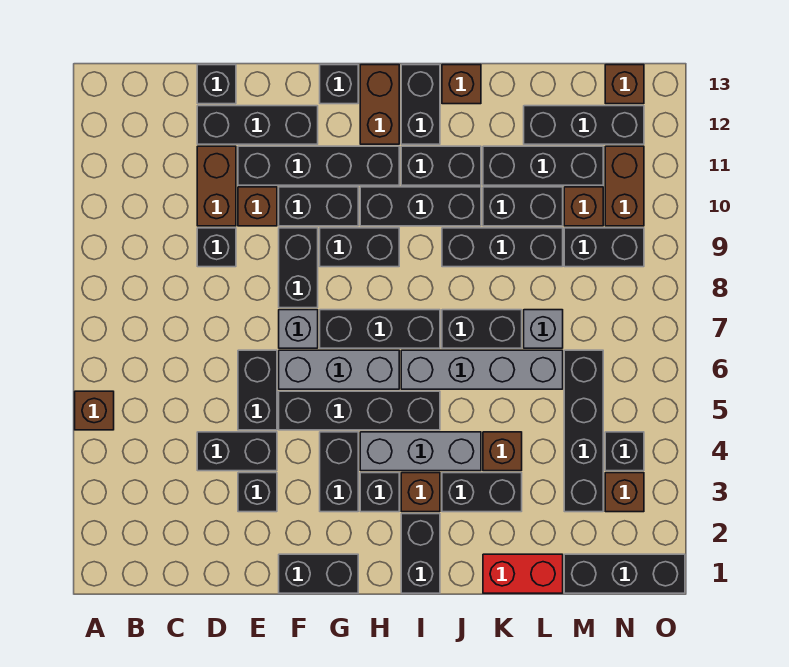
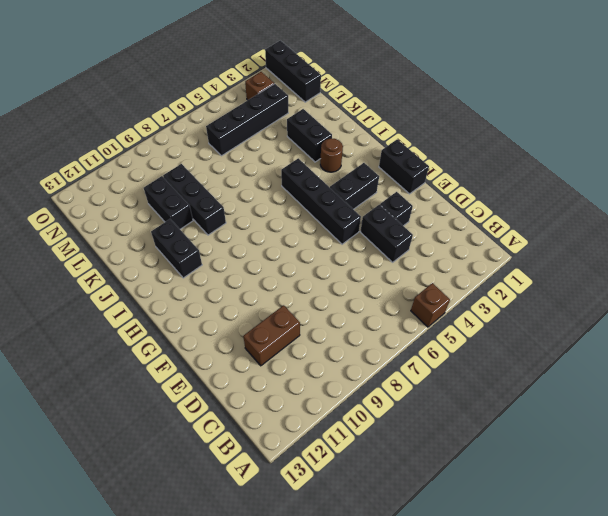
brown 1x1 round brick [320,138,343,172] -> brown 1x1 brick [401,473,440,512]
none -> black 1x1 brick [197,228,236,267]
none -> black 1x3 brick [197,106,318,144]
none -> black 1x1 brick [197,65,236,104]
none -> black 1x2 brick [238,350,277,430]

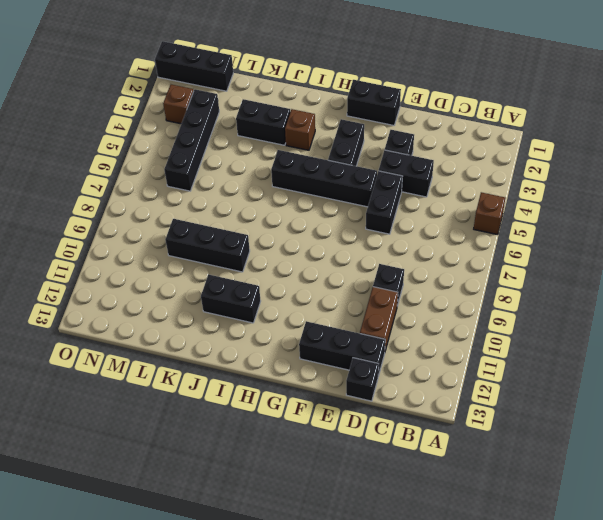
none -> brown 1x1 brick [238,187,277,226]
none -> black 1x4 brick [238,146,399,185]
none -> grey 1x3 brick [279,350,399,389]
none -> grey 1x1 brick [279,310,318,348]

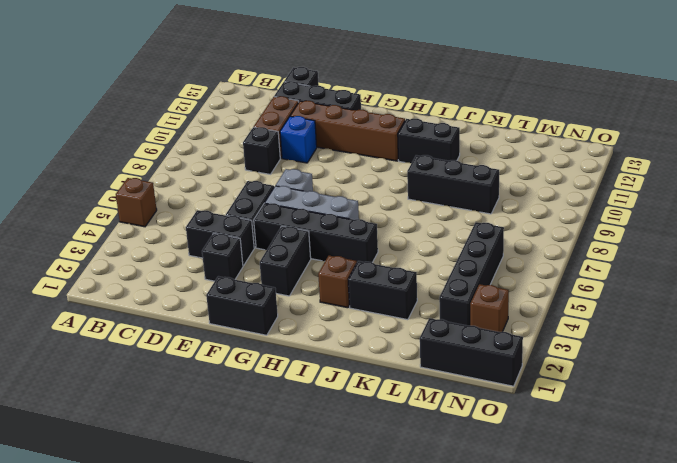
blue 1x1 brick [280,116,317,163] -> brown 1x1 brick [238,187,277,226]
brown 1x4 brick [290,101,405,161] -> black 1x4 brick [238,146,399,185]
none -> black 1x2 brick [279,228,318,308]
none -> black 1x2 brick [279,187,358,226]
none -> black 1x3 brick [320,310,440,348]
none -> black 1x2 brick [320,228,399,267]

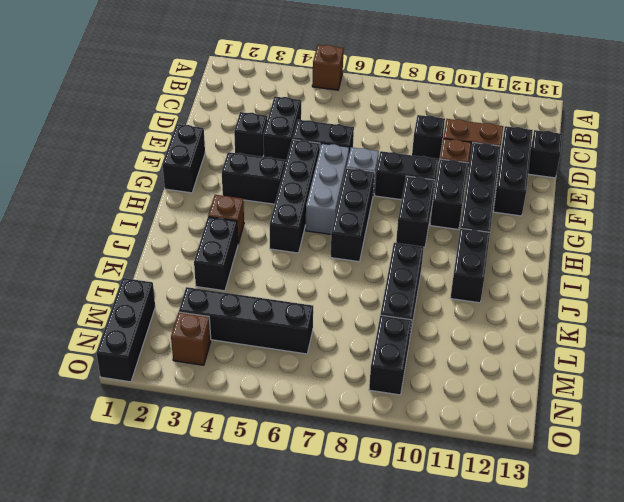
none -> black 1x1 brick [320,65,358,104]
none -> black 1x1 brick [360,473,399,512]
none -> grey 1x3 brick [360,432,481,471]
none -> black 1x3 brick [360,187,481,226]

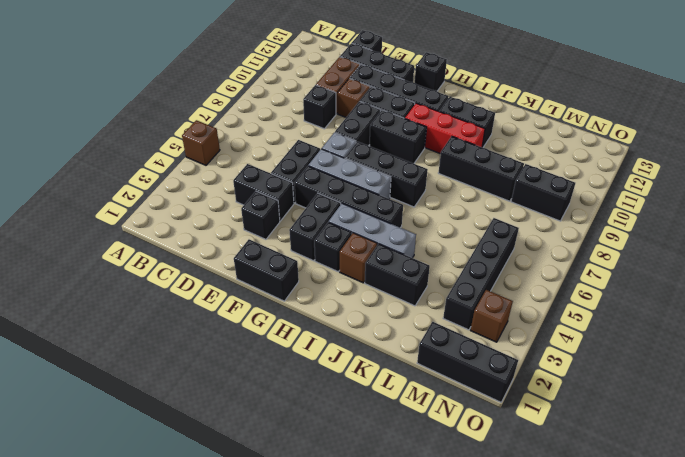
red 1x3 brick [405,103,485,154] -> black 1x3 brick [360,187,481,226]
none -> brown 1x2 brick [360,65,399,144]
none -> black 1x2 brick [401,514,440,593]
none -> grey 1x4 brick [401,350,563,389]
none -> black 1x2 brick [401,65,440,144]

